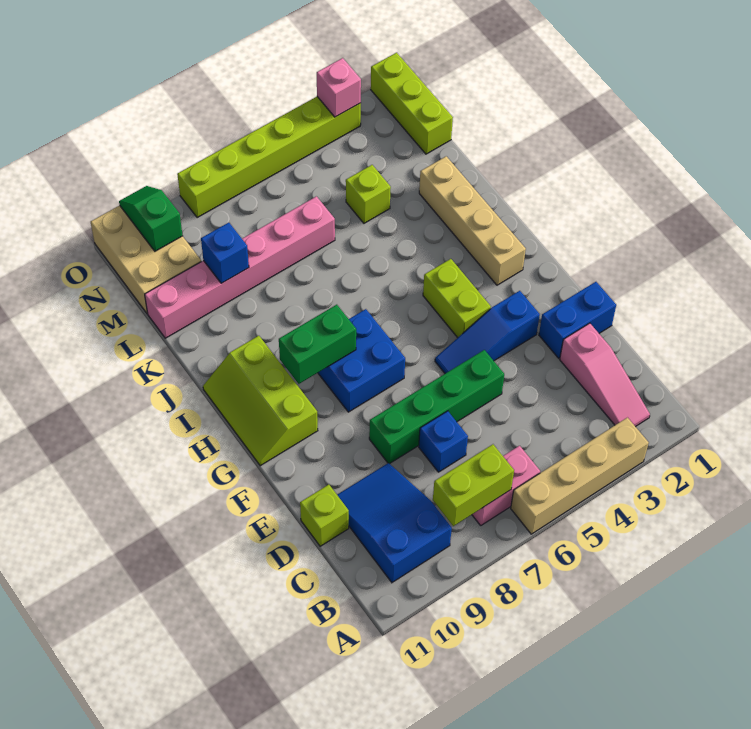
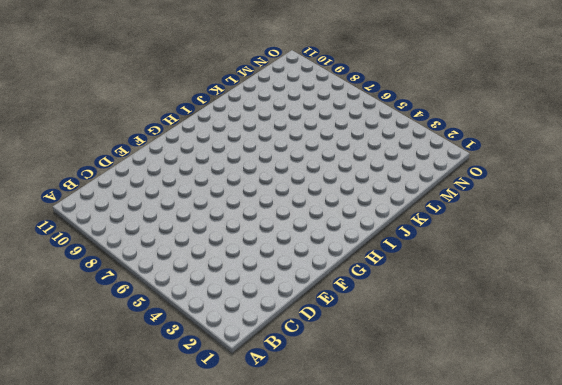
none -> tan 1x4 brick [511,418,649,534]
none -> pink 1x3 slope [560,323,650,427]
none -> pink 1x2 brick [472,446,540,525]

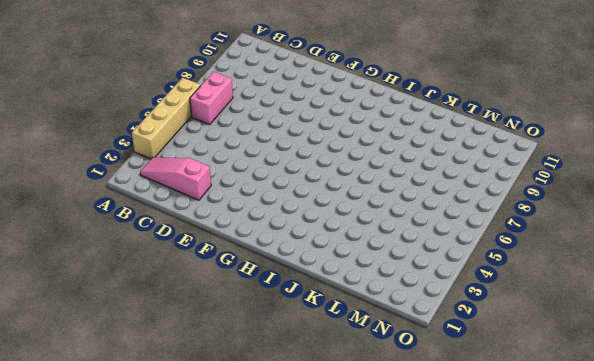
none -> blue 2x3 slope [337,463,452,582]
none -> blue 1x1 brick [419,411,468,472]
none -> lime 1x1 brick [300,485,349,546]

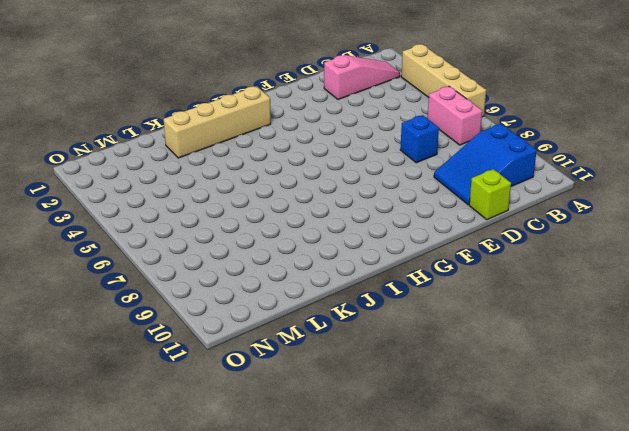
none -> blue 1x2 brick [539,282,616,358]
none -> green 1x4 brick [369,350,504,464]
none -> blue 1x3 slope [435,291,540,373]

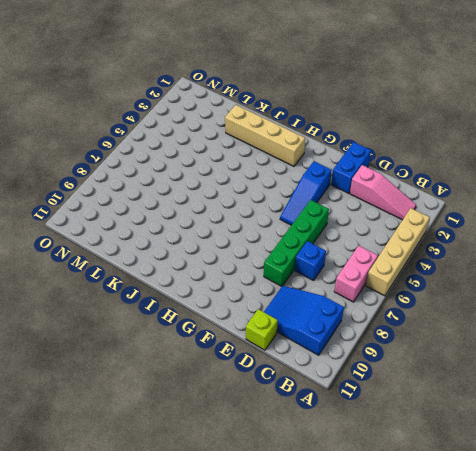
none -> lime 1x2 brick [423,259,491,338]
none -> blue 2x2 brick [318,309,405,412]
none -> lime 2x3 slope [203,336,318,466]

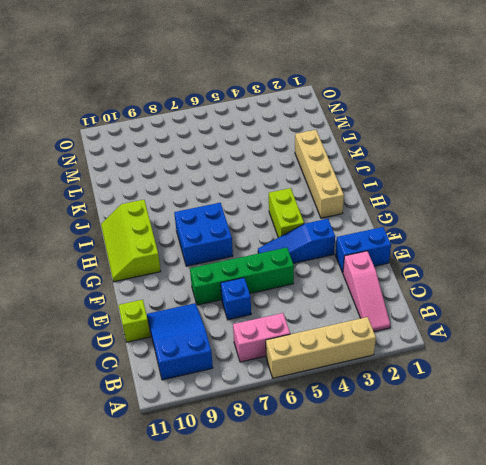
none -> lime 1x1 brick [346,165,391,223]
none -> pink 1x6 brick [145,196,335,338]
none -> lime 1x3 brick [371,53,453,154]

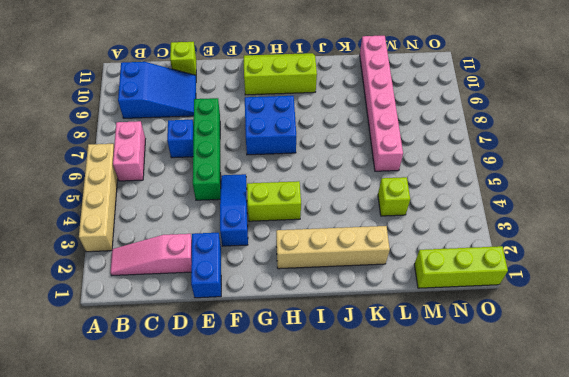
none -> tan 2x3 brick [91,206,201,314]
none -> lime 1x6 brick [177,97,361,218]
none -> lime 1x2 brick [433,444,514,526]

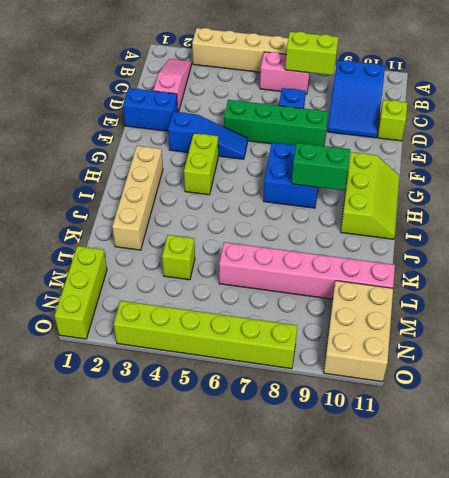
none -> blue 1x1 brick [201,222,249,283]
none -> green 1x2 slope [119,186,183,251]
none -> pink 1x1 brick [317,58,361,117]

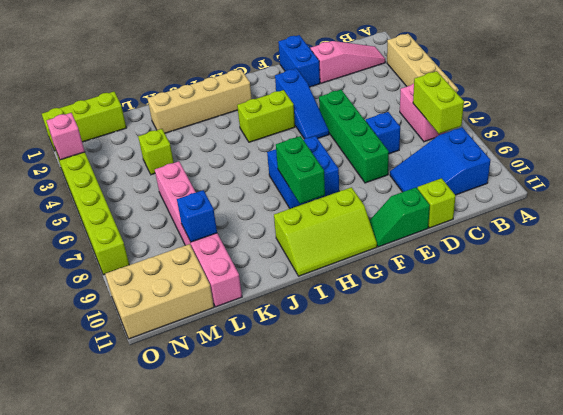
green 1x2 slope [369,188,430,247] -> green 1x2 slope moved to [119,186,183,251]

